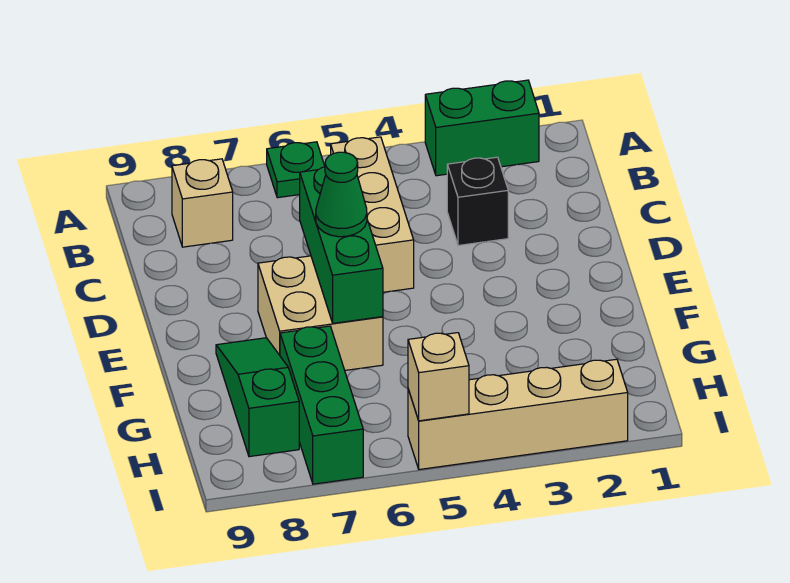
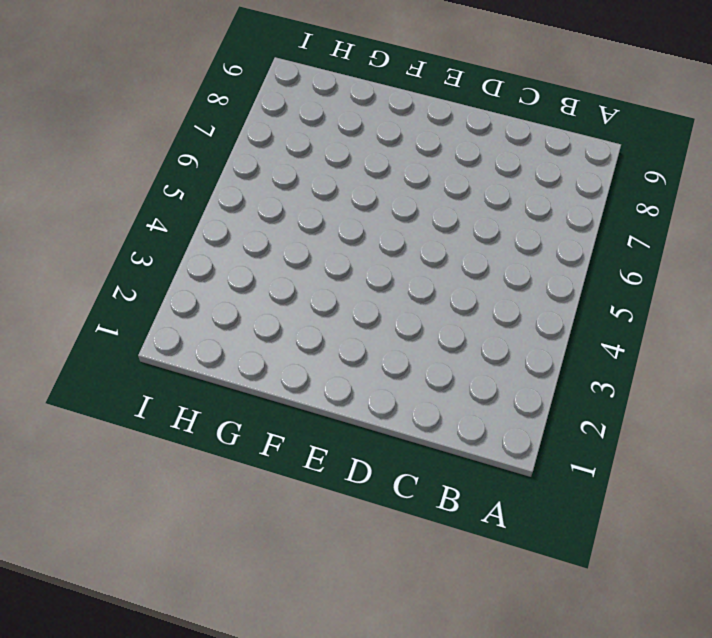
none -> green 1x2 brick [425,80,539,176]
none -> green 1x1 plate [267,142,325,198]
none -> tan 1x3 brick [331,137,414,292]

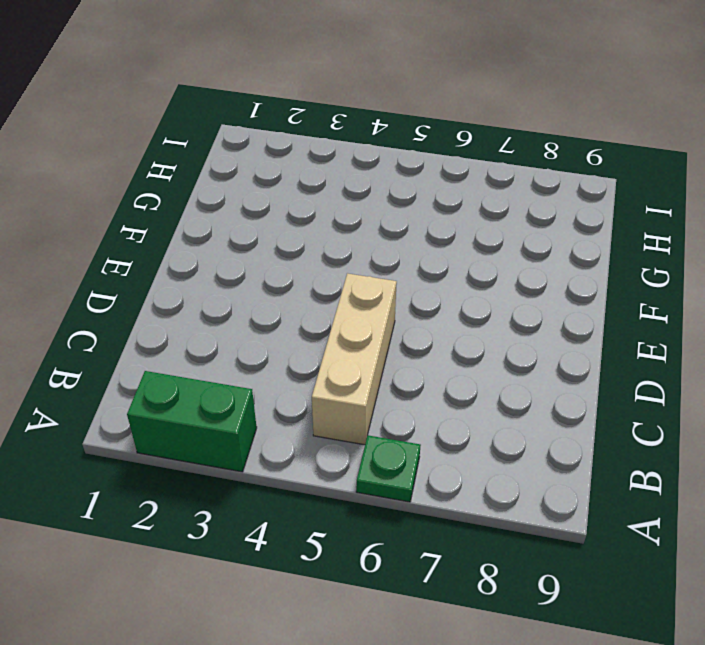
none -> tan 1x1 brick [172,159,233,247]
none -> black 1x1 brick [447,157,508,246]
none -> tan 2x2 brick [258,256,383,370]

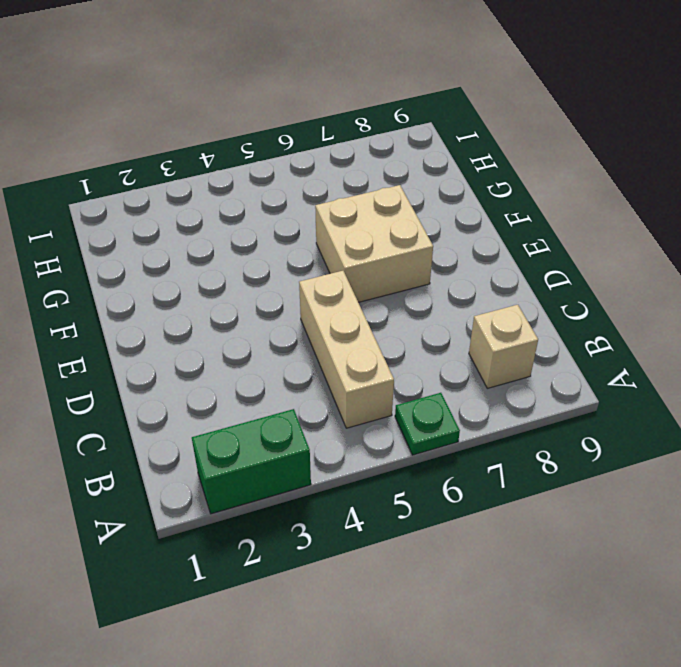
none -> black 1x1 brick [447,157,508,246]
none -> green 1x3 slope [216,338,299,457]
none -> green 1x3 brick [280,326,363,484]

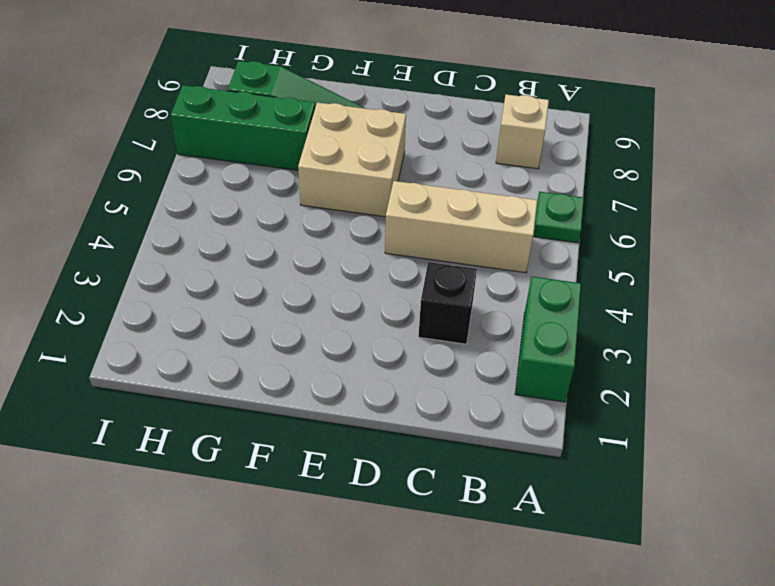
none -> tan 1x4 brick [408,359,628,470]
none -> green 1x3 brick [300,167,383,323]
none -> tan 1x1 brick [408,333,469,421]

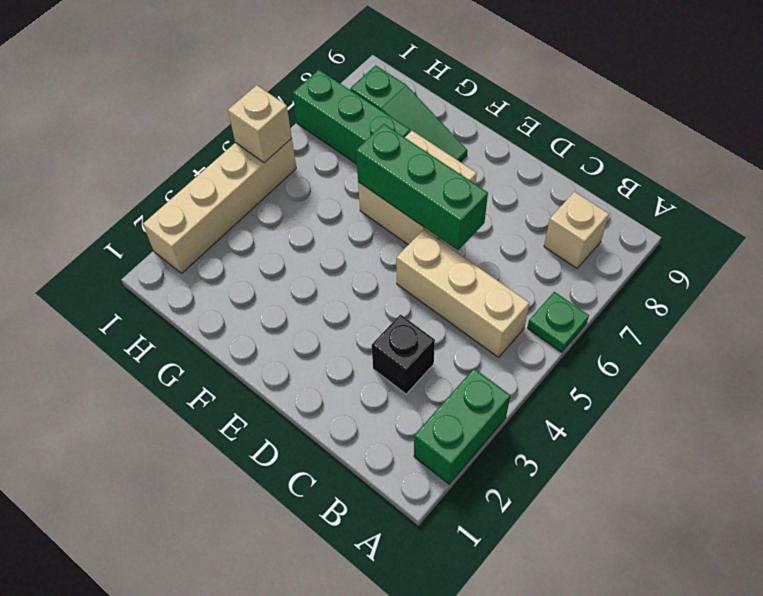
none -> green 1x1 cone [316,152,367,237]

